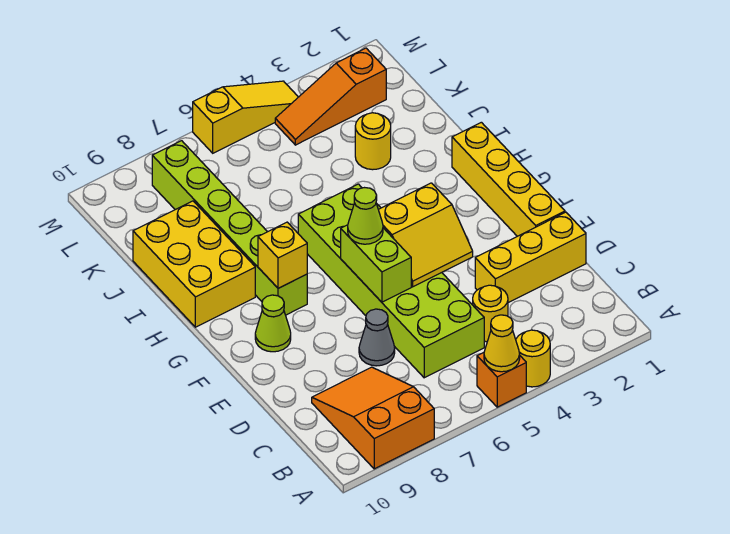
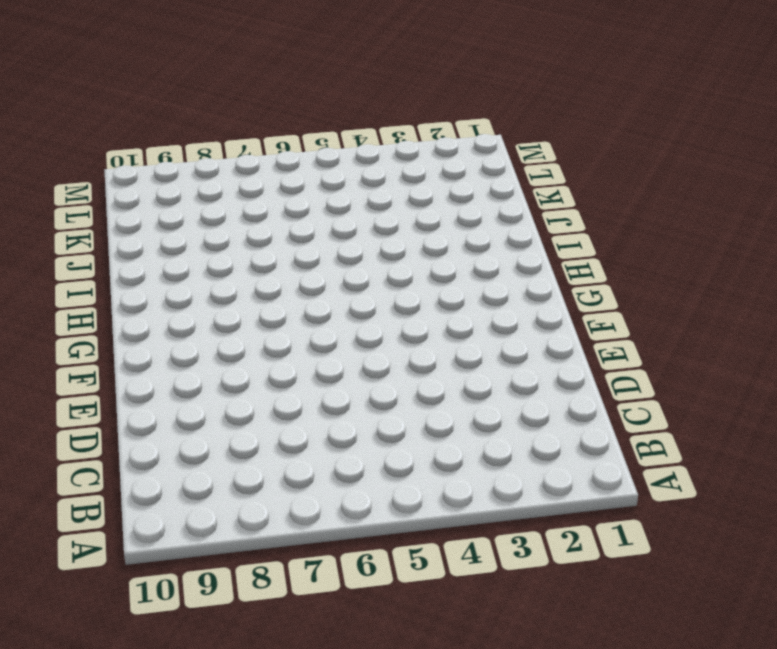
none -> yellow 1x1 round brick [516,330,550,387]
none -> orange 1x1 brick [477,353,526,407]
none -> orange 2x3 slope [312,367,434,469]

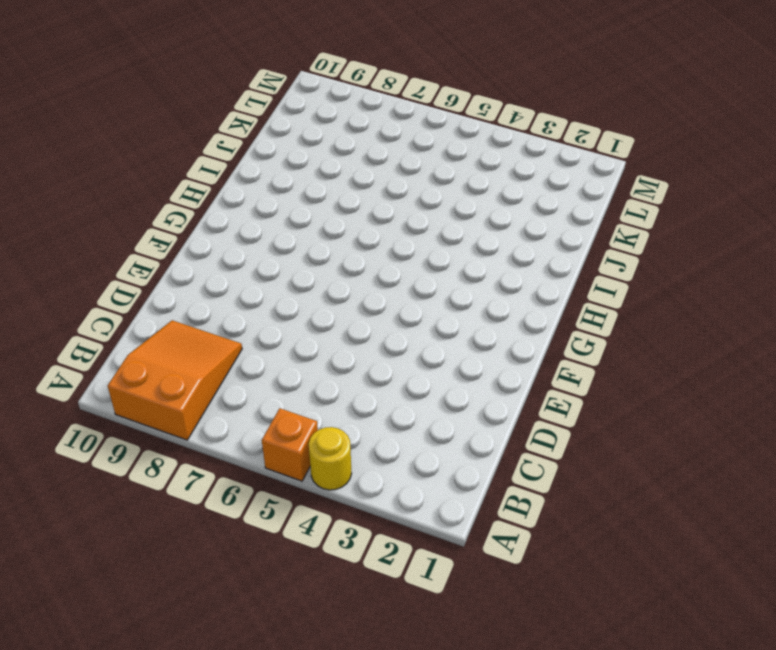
none -> yellow 1x1 round brick [473,285,508,342]
none -> lime 2x6 brick [298,184,484,378]
none -> yellow 1x3 brick [475,212,586,303]

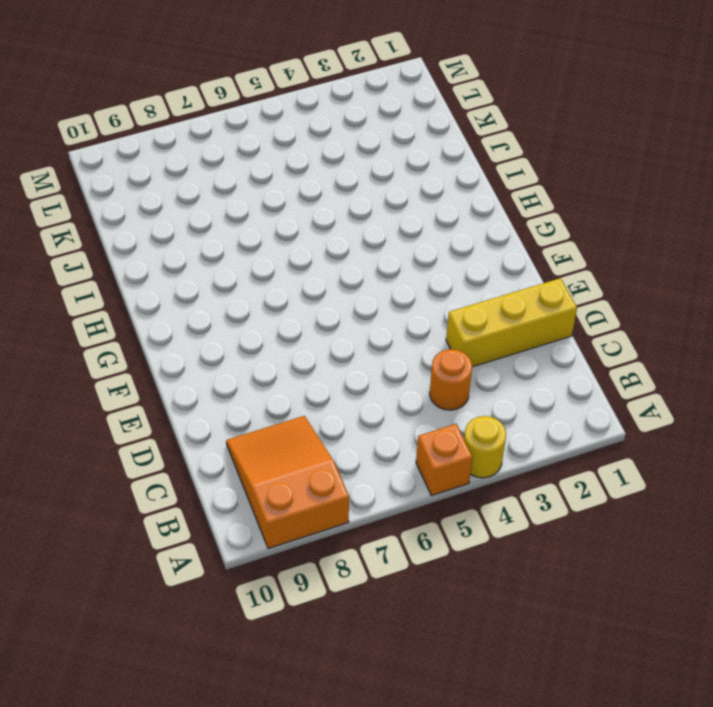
orange 1x1 round brick [430,349,472,410] -> yellow 1x1 round brick [473,285,508,342]
none -> lime 2x6 brick [298,184,484,378]
none -> grey 1x1 cone [359,309,395,366]
none -> yellow 1x4 brick [452,122,565,236]

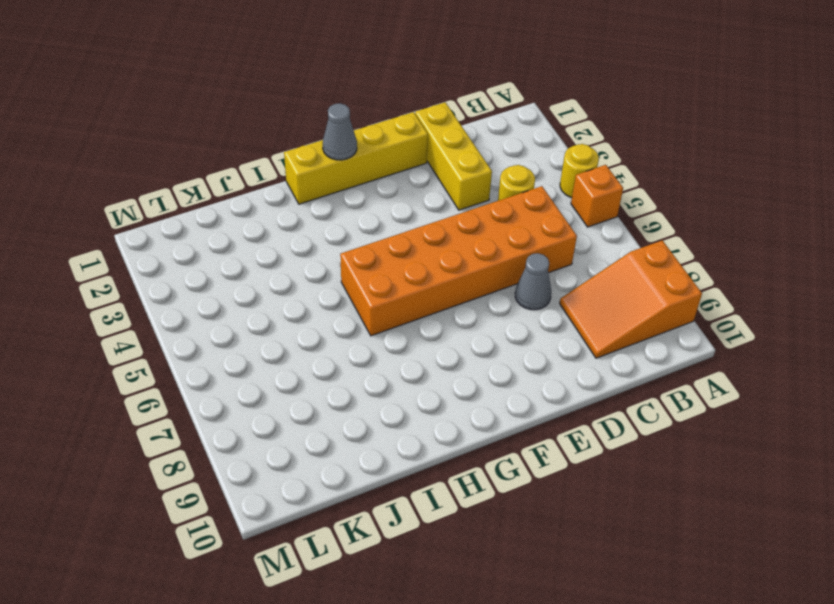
orange 2x6 brick [340,186,577,336] -> lime 2x6 brick [298,184,484,378]
grey 1x1 cone [323,103,357,160] -> none
none -> lime 1x1 cone [255,295,291,352]
none -> lime 1x6 brick [152,141,307,315]
none -> yellow 2x3 brick [133,201,255,327]

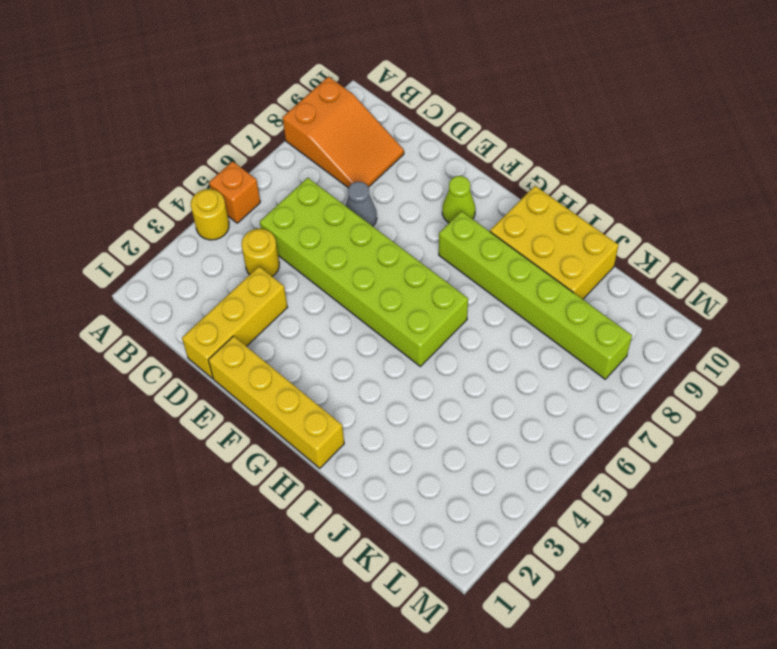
none -> yellow 1x1 round brick [355,113,391,170]
none -> orange 1x3 slope [275,48,386,145]
none -> yellow 1x3 slope [193,81,298,153]

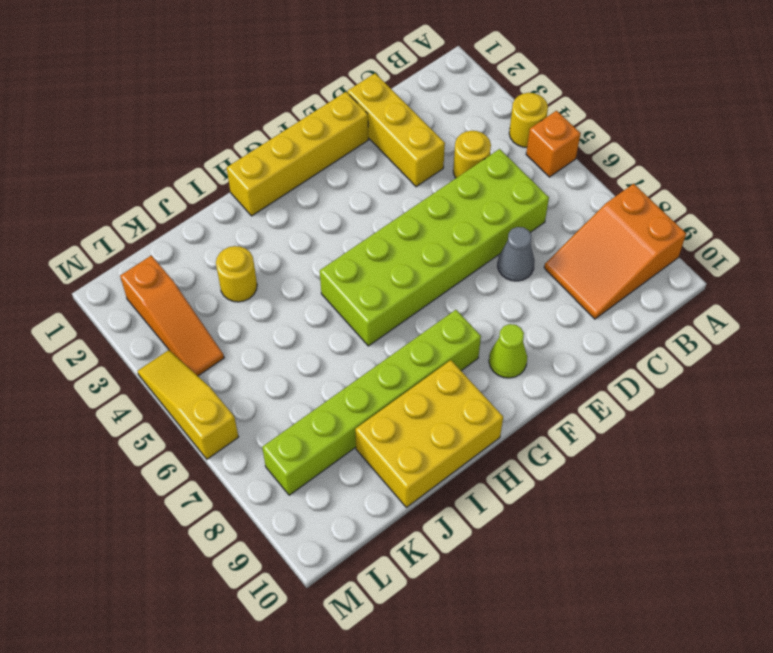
none -> yellow 1x1 cone [484,315,520,372]
none -> yellow 2x2 slope [378,183,473,287]
none -> lime 1x2 brick [341,225,411,302]

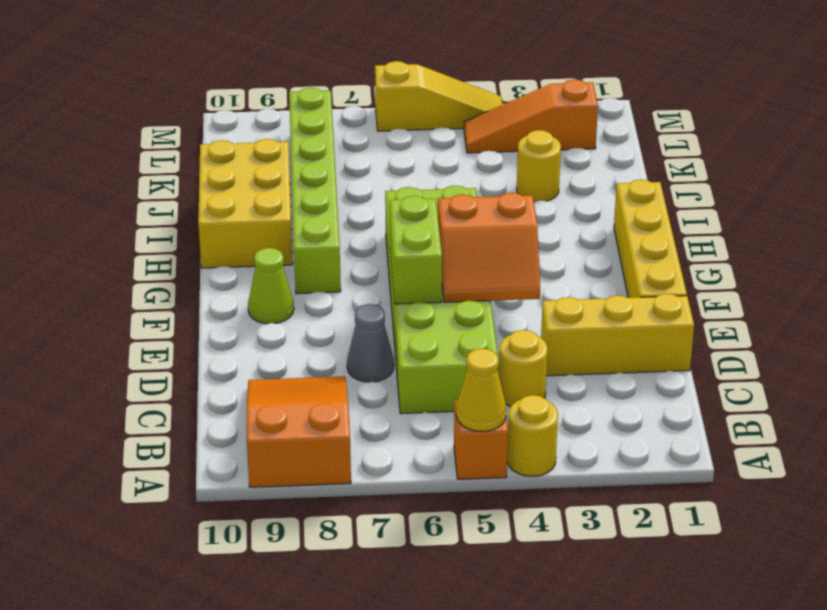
orange 2x2 slope [438,193,540,302] -> yellow 2x2 slope [378,183,473,287]
none -> yellow 1x1 brick [258,222,307,288]
none -> lime 1x1 cone [348,188,383,244]

